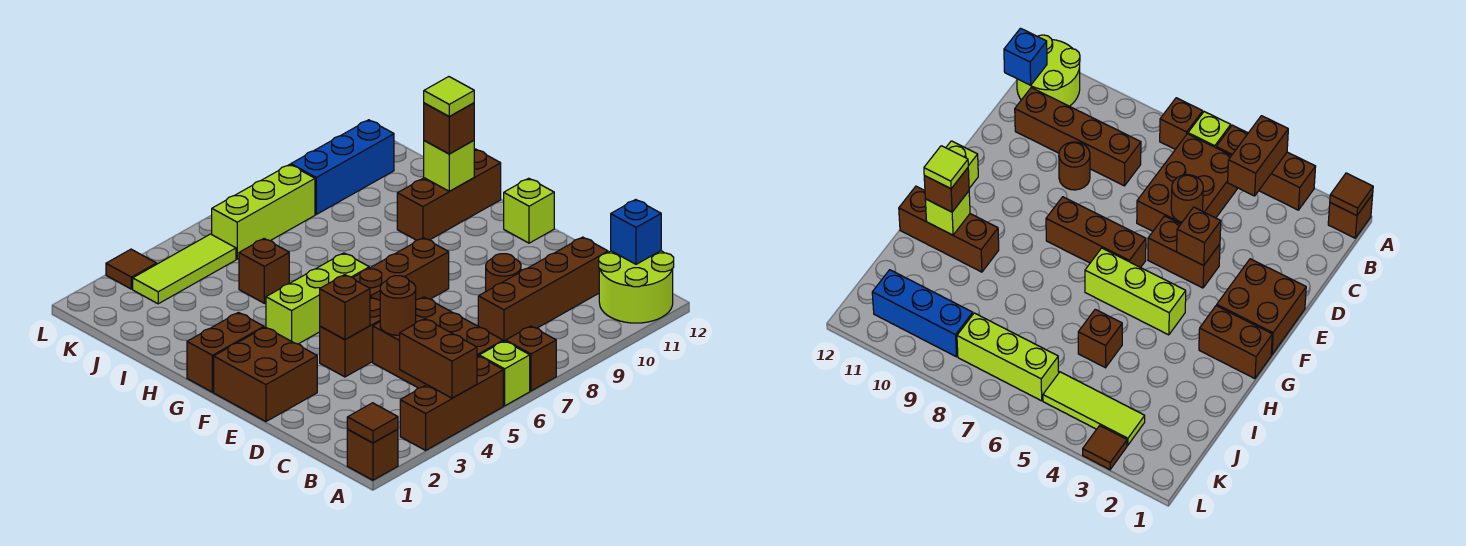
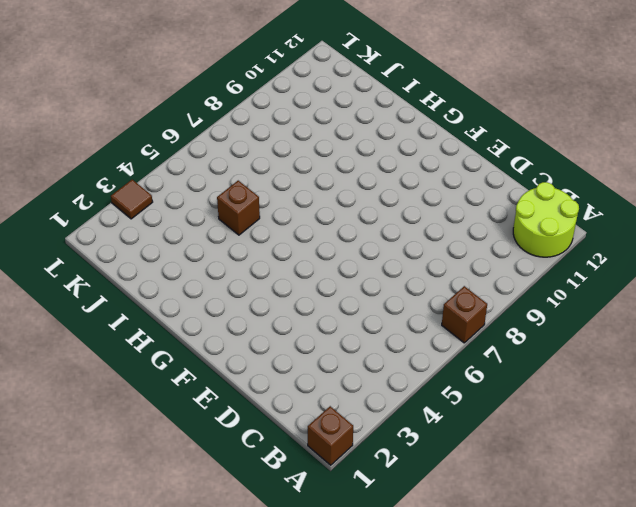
none -> brown 1x3 brick [400,356,503,450]
none -> lime 1x1 brick [479,341,530,406]
none -> brown 2x3 brick [373,297,503,388]

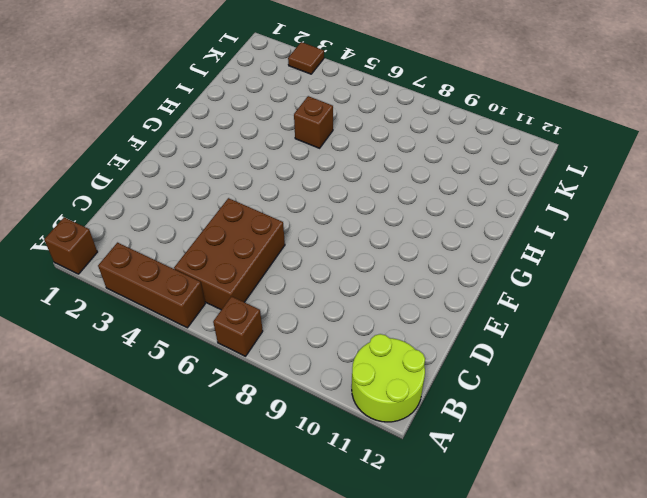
none -> lime 1x1 brick [479,341,530,406]
none -> brown 1x4 brick [478,237,608,341]
none -> brown 1x1 round brick [486,254,521,291]

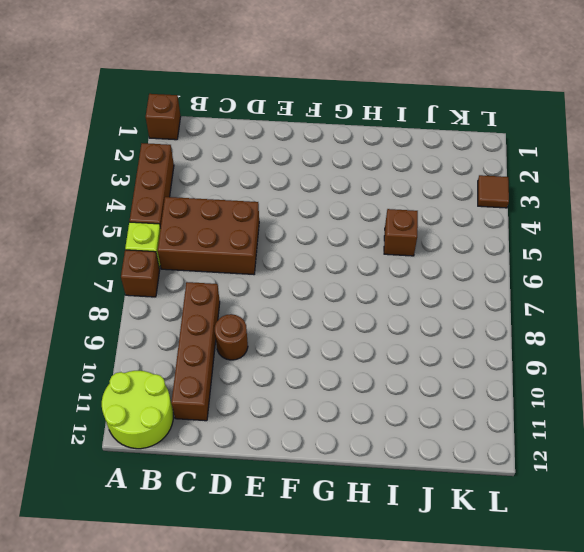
none -> brown 2x2 brick [214,327,317,422]
none -> brown 1x2 brick [320,297,380,377]
none -> brown 1x3 brick [353,238,449,300]

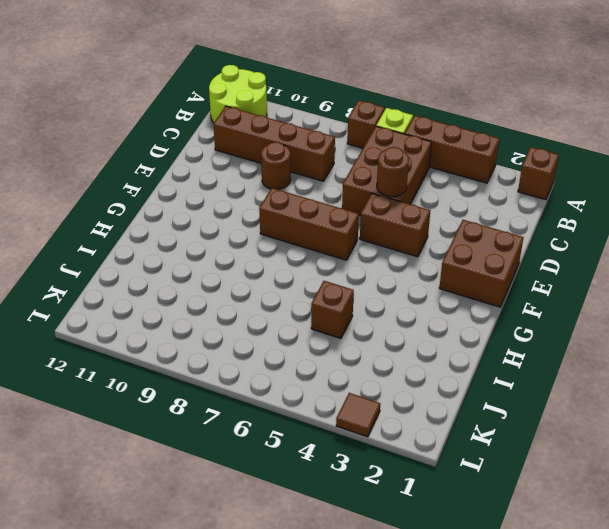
none -> lime 1x1 brick [504,178,554,243]
none -> brown 1x2 brick [187,313,264,392]
none -> lime 1x3 brick [266,253,369,344]

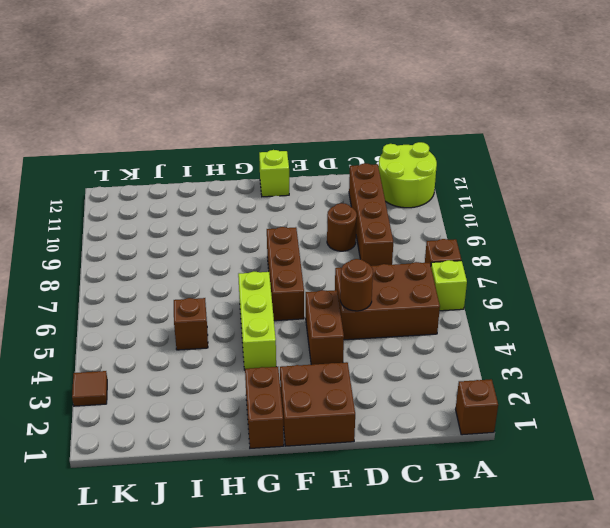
none -> brown 1x3 brick [400,356,503,450]
none -> brown 1x3 brick [397,149,501,240]
none -> lime 1x3 tile [133,234,236,304]

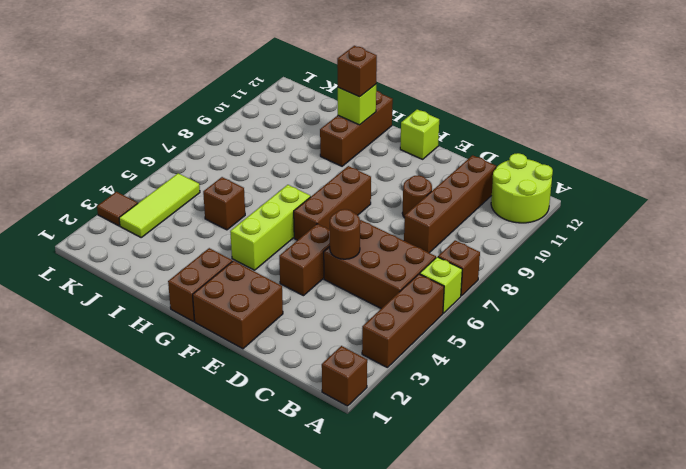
none -> lime 1x3 brick [212,165,315,259]
none -> blue 1x3 brick [291,120,394,214]
none -> brown 1x1 tile [347,403,398,443]

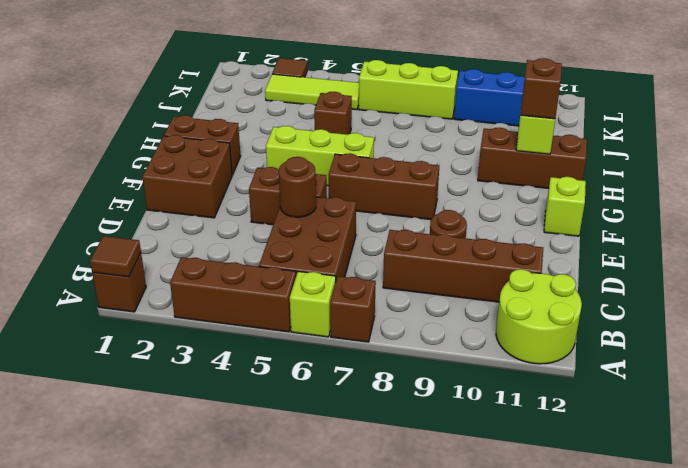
none -> brown 1x2 brick [400,319,477,398]
none -> blue 1x1 brick [611,200,661,264]
none -> brown 1x1 brick [320,275,370,340]

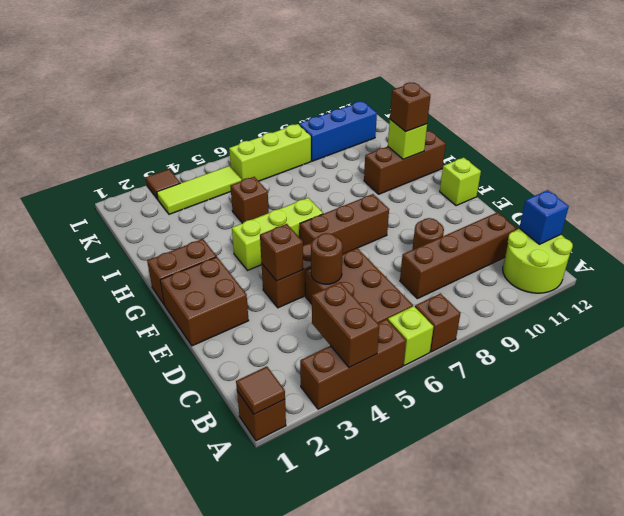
none -> lime 1x1 tile [424,77,474,116]

